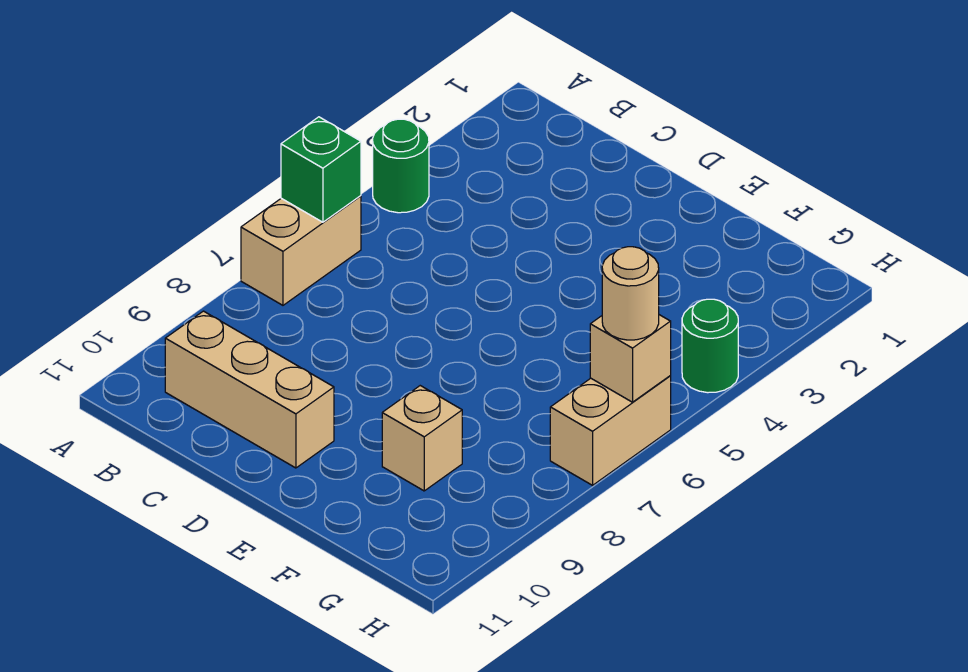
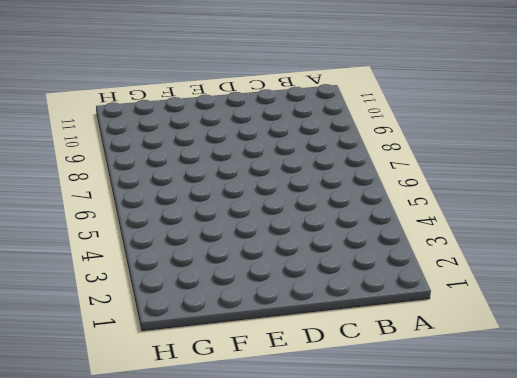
none -> green 1x1 round brick [373,119,429,213]
none -> tan 1x2 brick [241,196,361,305]

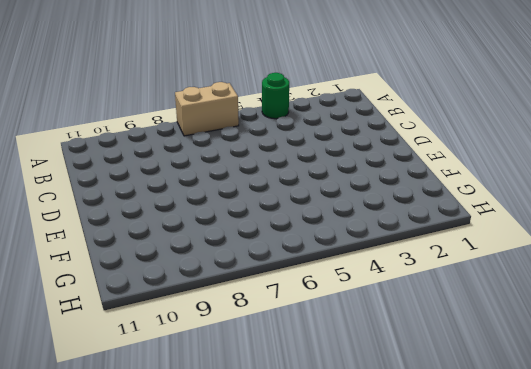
none -> tan 1x3 brick [165,311,334,468]
none -> tan 1x1 brick [382,386,462,491]

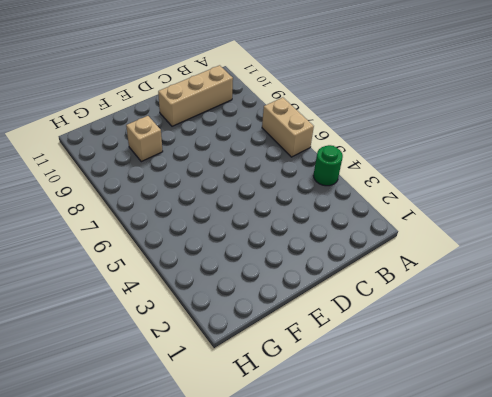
none -> green 1x1 round brick [682,299,738,393]
none -> tan 1x2 brick [550,376,671,485]

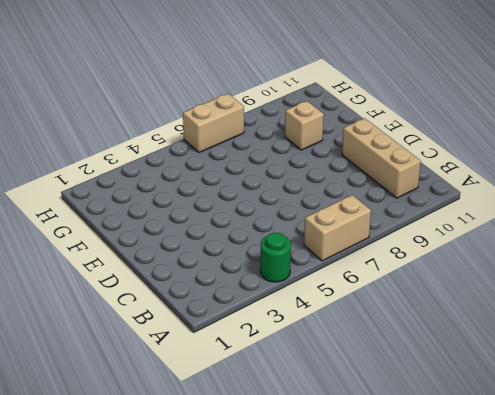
none -> green 1x1 round brick [682,299,738,393]
none -> green 1x1 brick [281,117,361,222]

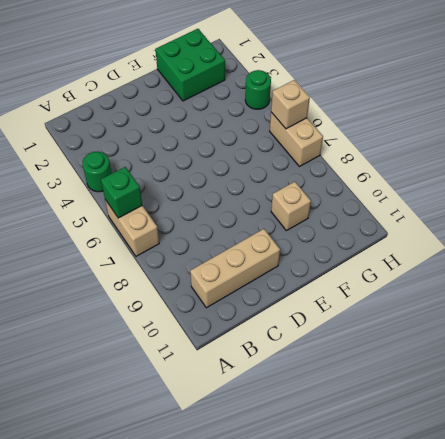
green 2x2 brick [155,29,225,101] -> none
none -> tan 1x1 round brick [602,247,659,340]

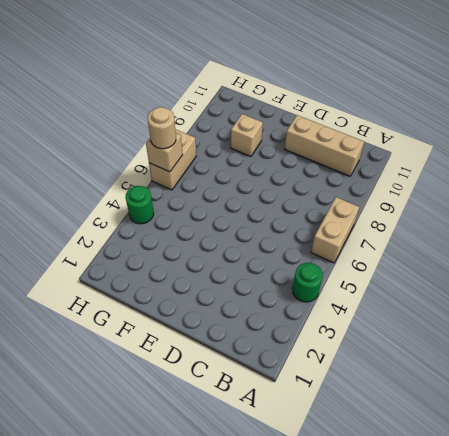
none -> green 1x1 brick [281,117,361,222]

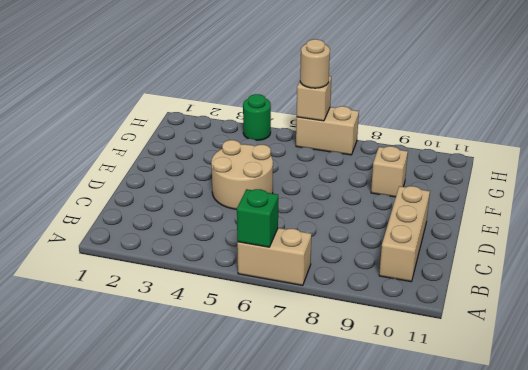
tan 2x2 round brick [211,140,273,209] -> none
none -> green 1x1 round brick [373,119,429,213]

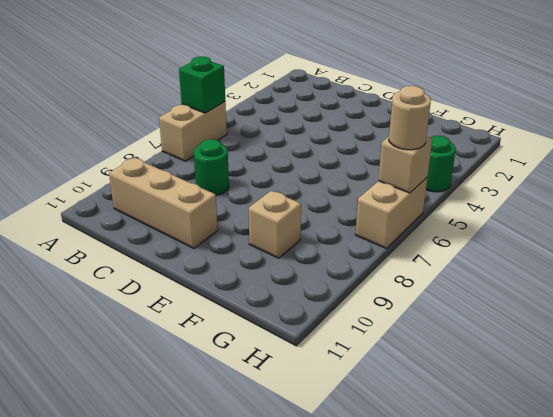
green 1x1 round brick [194,139,229,195] -> green 1x1 round brick moved to [373,119,429,213]

